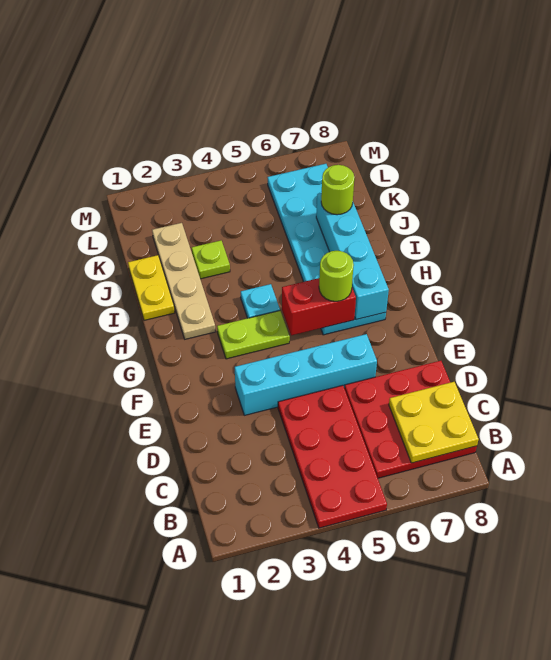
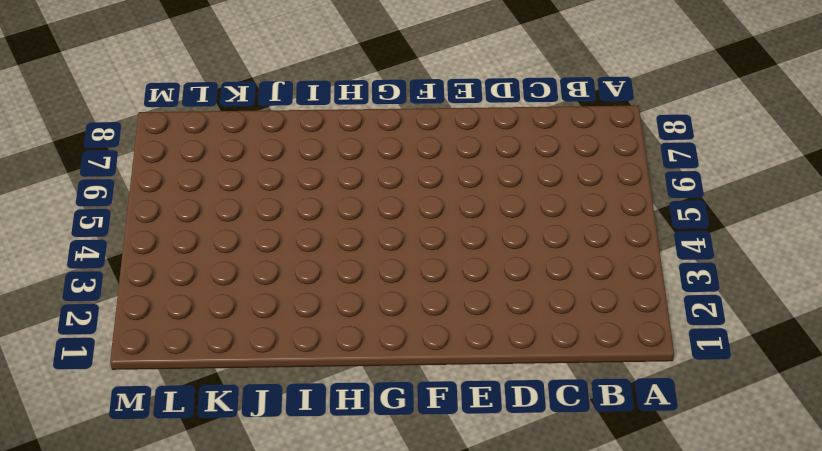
none -> red 2x4 plate [278,385,387,528]
none -> red 3x3 plate [344,361,477,478]
none -> cyan 1x4 brick [235,334,377,415]

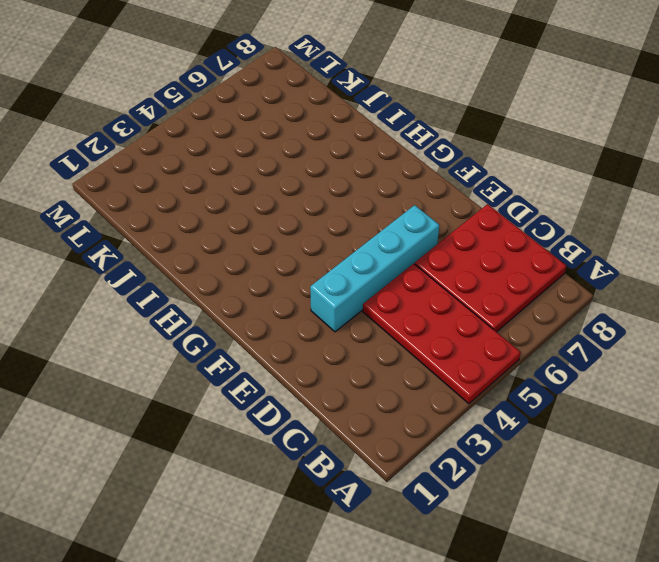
none -> lime 1x2 plate [217,311,290,359]
none -> cyan 2x6 plate [268,164,386,335]
none -> tan 1x4 plate [152,223,216,339]

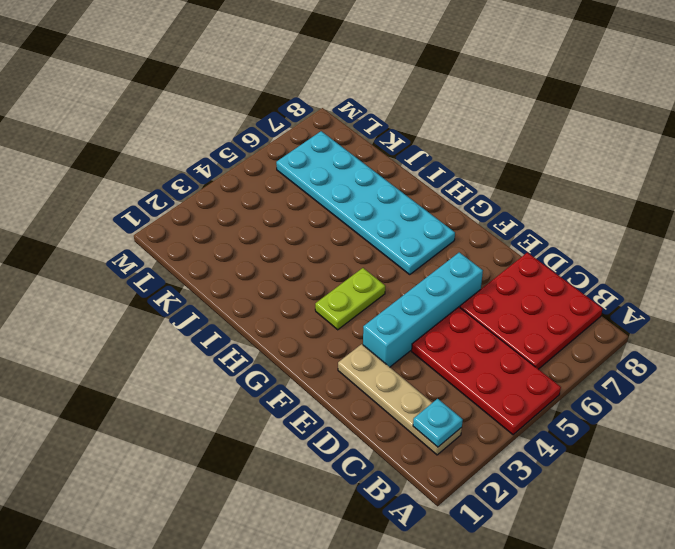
tan 1x4 plate [338,344,462,455] -> tan 1x4 plate moved to [152,223,216,339]
cyan 1x1 plate [413,399,463,447] -> cyan 1x1 plate moved to [241,284,280,318]
none -> yellow 1x2 plate [128,255,175,320]
none -> lime 1x1 plate [192,241,230,279]
none -> yellow 2x2 plate [389,382,479,463]

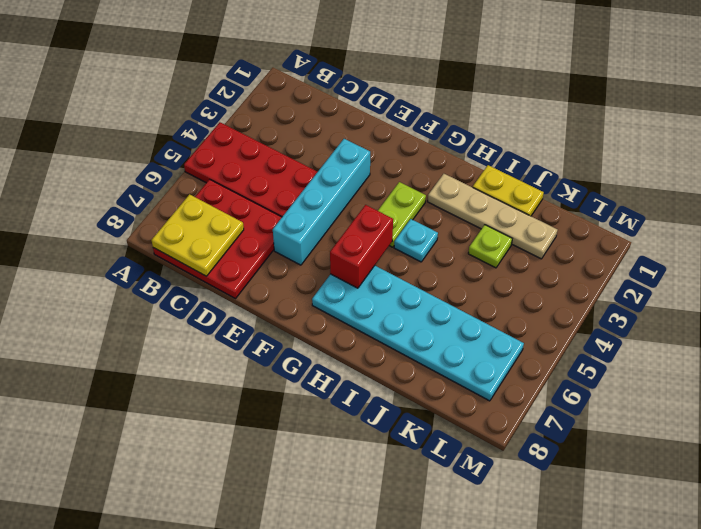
none -> cyan 1x4 brick [316,193,389,320]
none -> lime 1x1 round brick [319,251,354,301]
none -> lime 1x1 round brick [321,165,354,215]

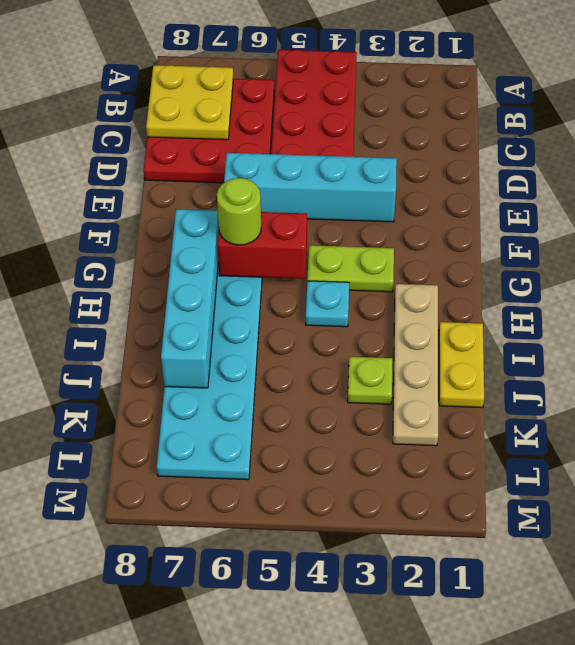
none -> lime 1x1 round brick [321,165,354,215]

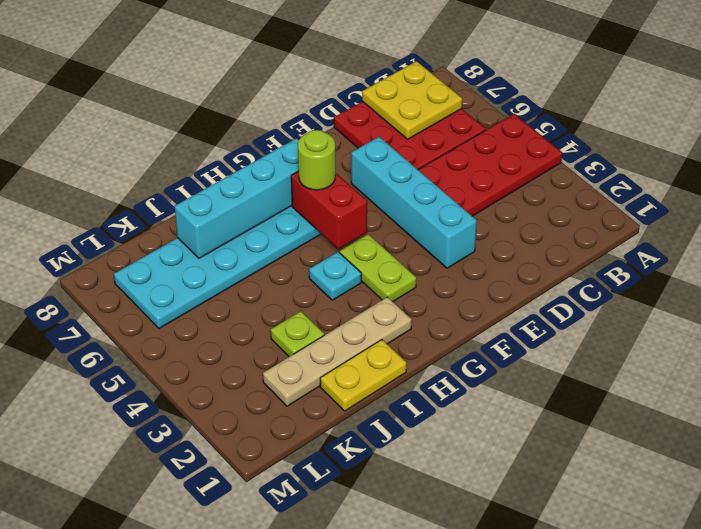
none -> lime 1x1 round brick [321,165,354,215]

